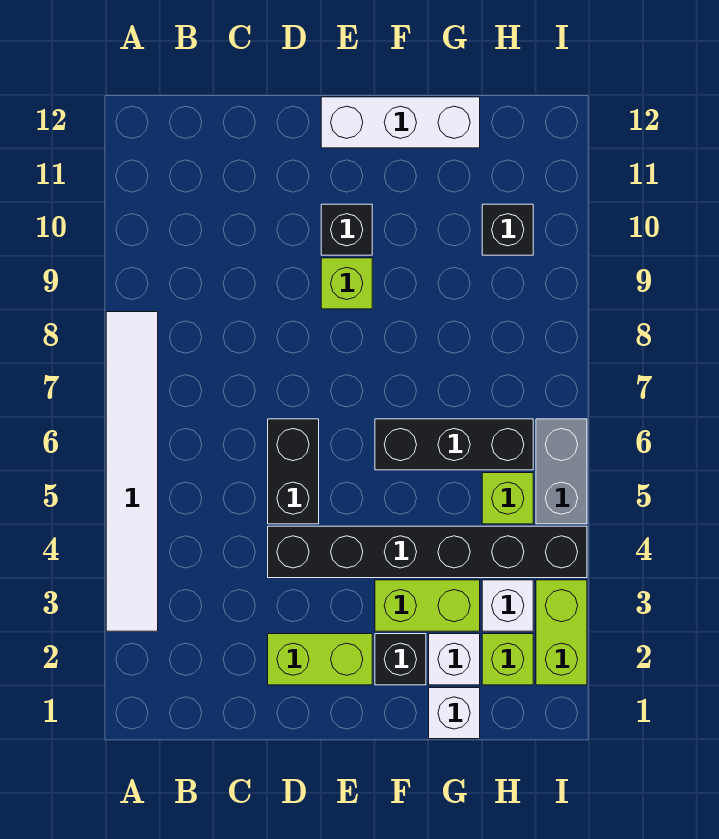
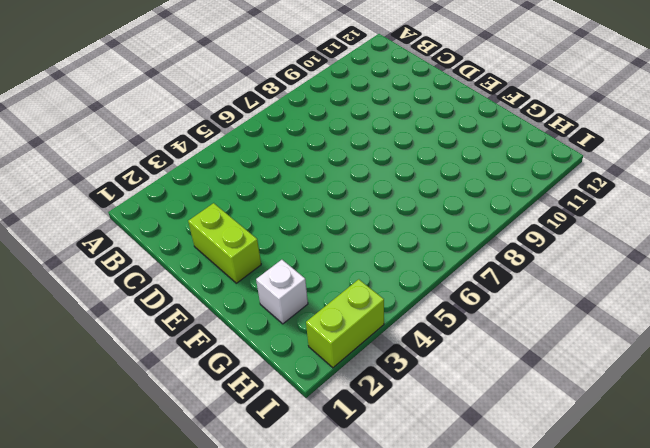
none -> white 1x6 tile [106,312,158,631]
none -> black 1x6 brick [268,526,587,578]
none -> black 1x2 brick [268,419,319,524]

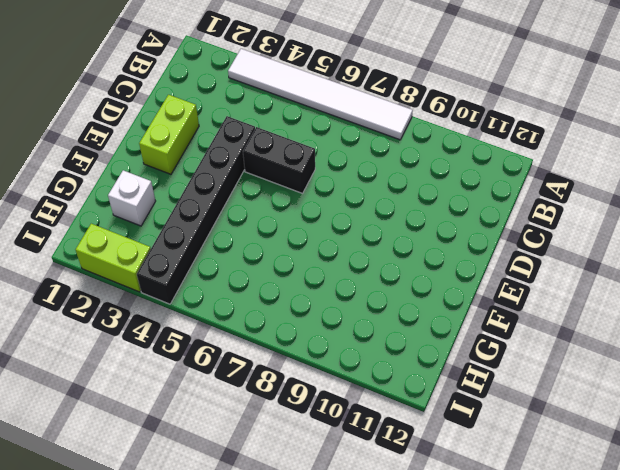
none -> lime 1x1 brick [321,258,372,309]
none -> black 1x1 brick [321,204,372,255]
none -> white 1x3 brick [321,97,480,148]

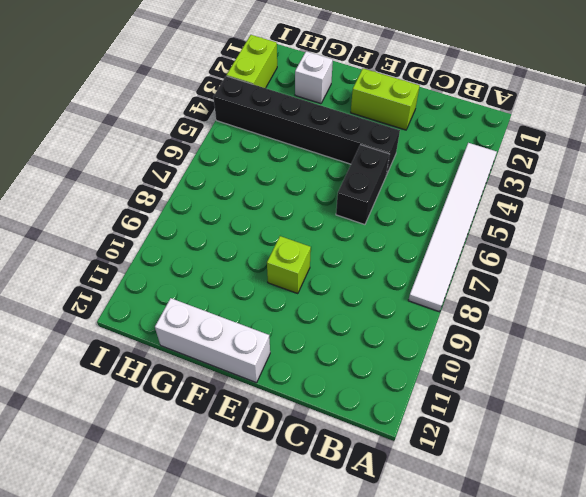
none -> black 1x1 brick [321,204,372,255]
none -> black 1x1 brick [375,634,426,685]
none -> lime 1x2 brick [375,580,480,631]

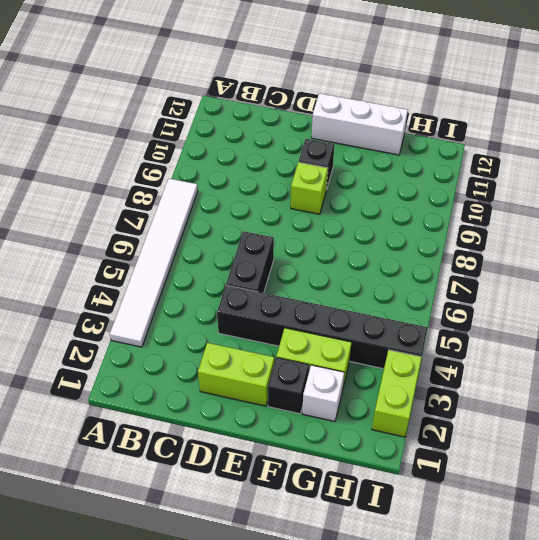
none -> black 1x3 brick [375,419,533,470]
none -> white 1x1 brick [429,688,480,739]
none -> lime 1x1 brick [482,634,533,685]

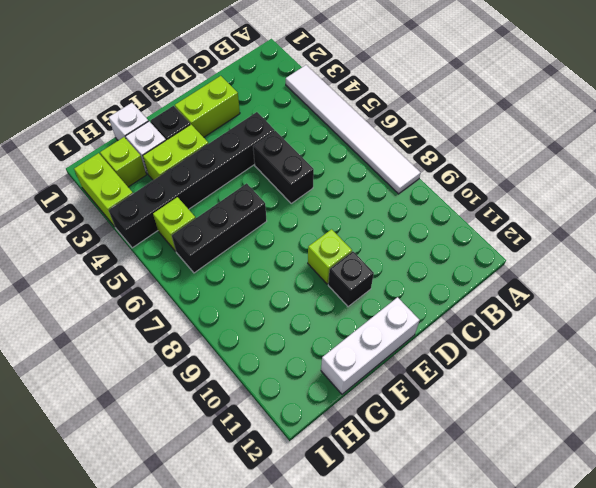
none -> white 1x1 brick [482,580,533,631]
none -> black 1x1 brick [482,204,533,255]
none -> grey 1x2 brick [536,419,587,524]

